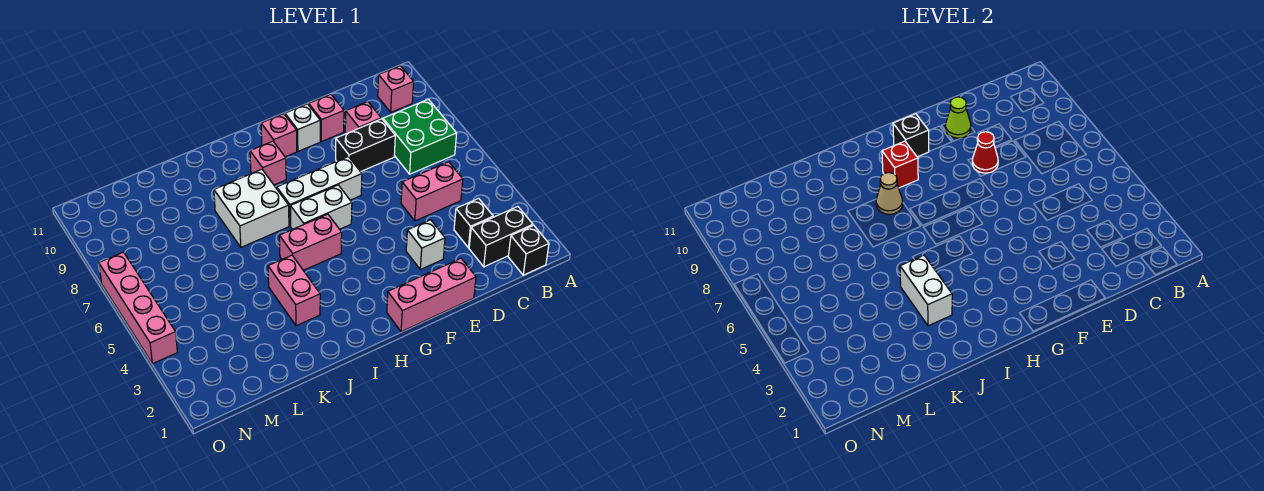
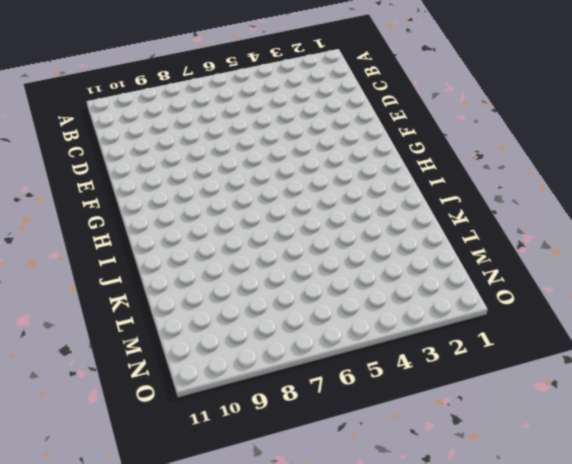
none -> black 1x1 brick [508,225,549,275]
none -> black 1x2 brick [469,207,533,267]
none -> green 2x2 brick [383,99,457,174]

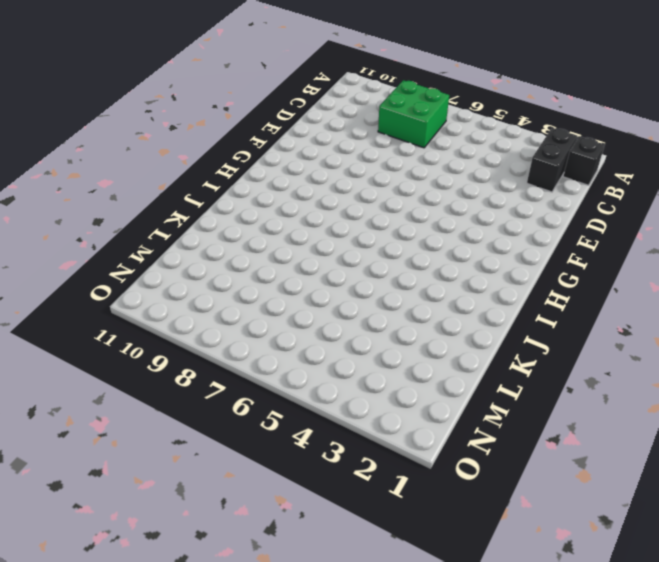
none -> pink 1x1 brick [378,66,414,112]
none -> black 1x1 brick [454,198,493,248]
none -> pink 1x2 brick [401,162,463,221]

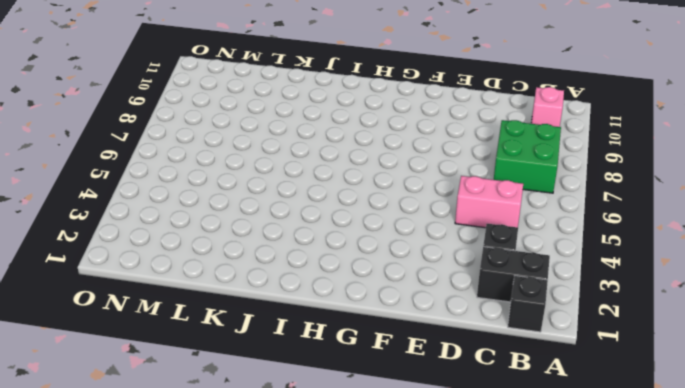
none -> black 1x2 brick [336,119,395,172]
none -> pink 1x1 brick [345,102,381,134]
none -> pink 1x3 brick [387,258,476,332]

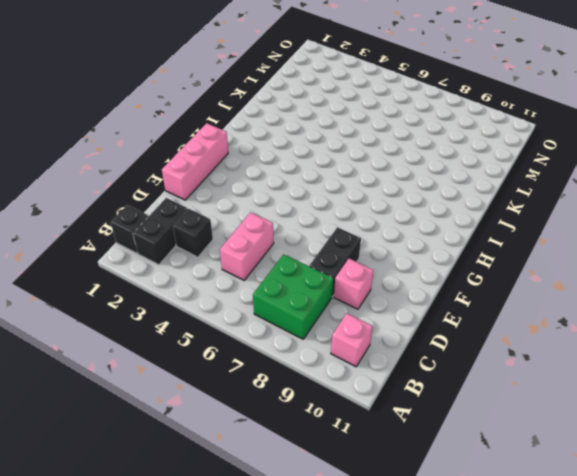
none -> white 1x1 brick [406,220,445,269]
none -> pink 1x1 brick [309,94,344,142]
none -> white 1x3 brick [277,157,362,226]

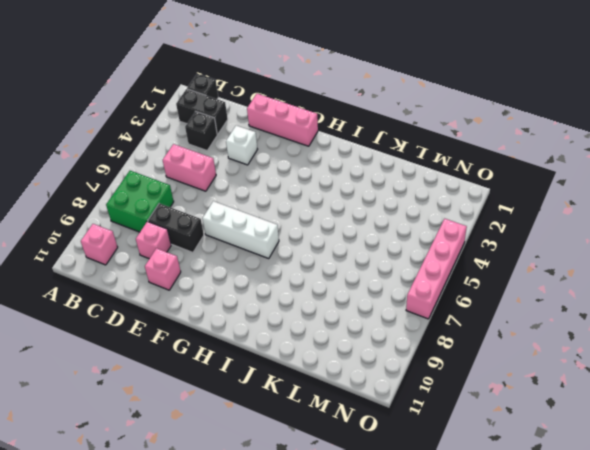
none -> white 1x1 brick [285,104,320,151]
none -> white 1x2 brick [290,185,352,229]
none -> pink 1x1 brick [261,114,297,157]

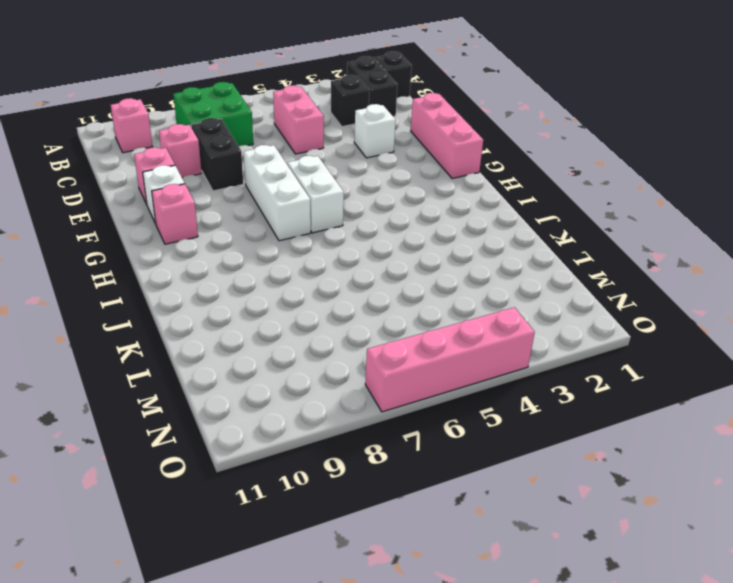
none -> pink 1x2 brick [279,214,342,270]
none -> pink 1x1 brick [250,141,286,185]
none -> white 2x2 brick [214,169,289,247]

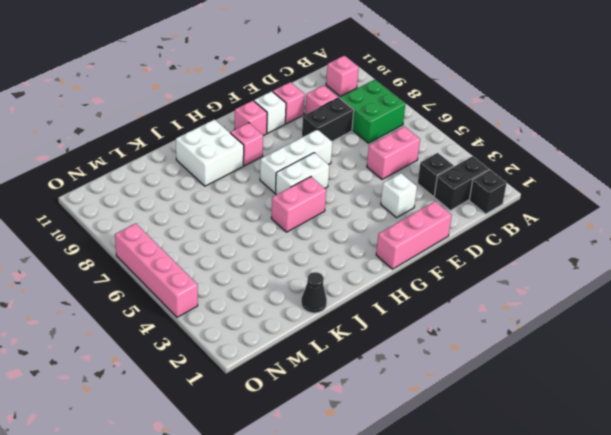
white 2x2 brick [176,120,244,186] -> white 2x2 brick moved to [214,169,289,247]
black 1x1 cone [301,272,327,313] -> none
none -> pink 1x2 brick [268,255,320,326]
none -> red 1x1 cone [972,132,998,173]
none -> lime 1x1 cone [945,97,971,138]

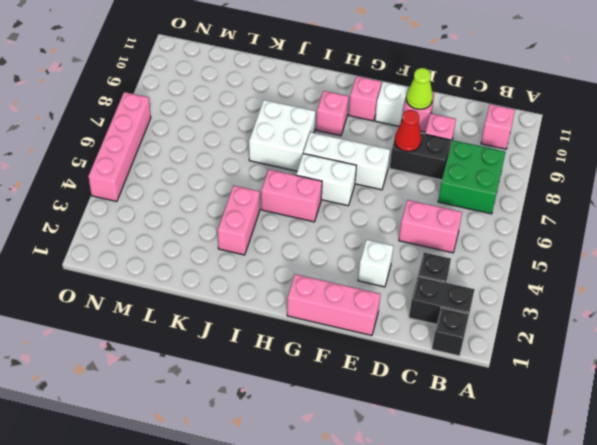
none -> black 1x1 brick [893,114,929,157]
none -> red 1x1 brick [882,141,918,188]
none -> tan 1x1 cone [876,173,903,214]

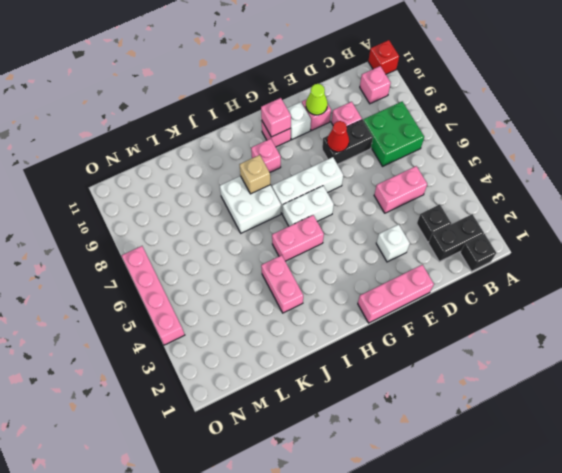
red 1x1 brick [368,40,399,74] -> red 1x1 brick moved to [882,141,918,188]
pink 1x1 brick [261,98,291,137] -> black 1x1 brick [893,114,929,157]
tan 1x1 brick [239,155,270,194] -> tan 1x1 cone [876,173,903,214]
none -> white 1x2 brick [900,255,952,326]

